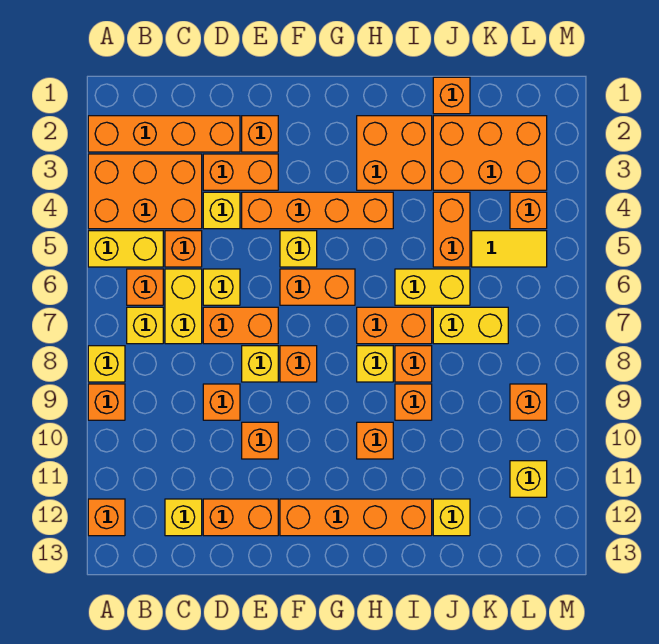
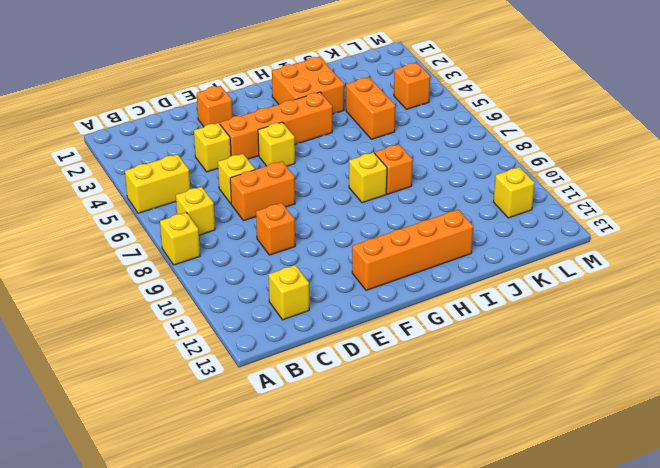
none -> orange 1x4 brick [88,116,240,152]
none -> orange 2x3 brick [88,154,202,229]
none -> orange 1x1 brick [88,384,125,420]
none -> orange 1x1 brick [88,499,125,536]

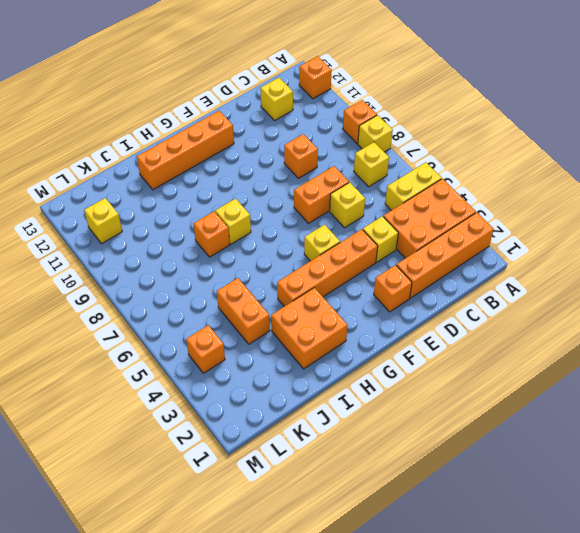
none -> orange 1x1 brick [127,269,163,305]
none -> orange 1x1 brick [165,231,202,267]
none -> yellow 1x2 brick [165,269,202,344]
none -> orange 1x2 brick [203,154,278,190]

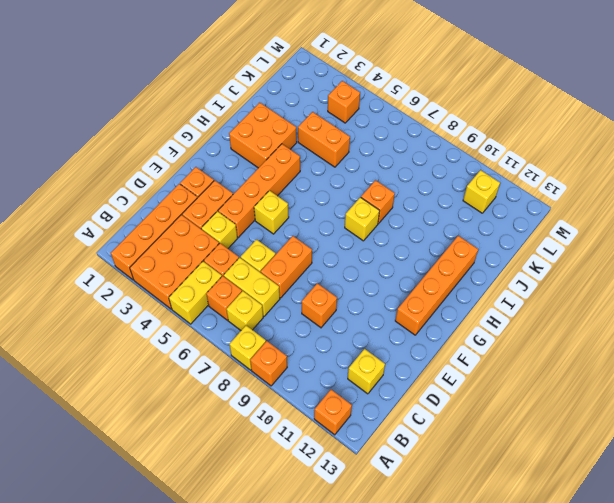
none -> orange 1x2 brick [203,499,278,536]
none -> yellow 1x1 brick [242,346,278,382]
none -> orange 1x1 brick [242,422,278,459]
none -> orange 1x2 brick [280,269,355,305]

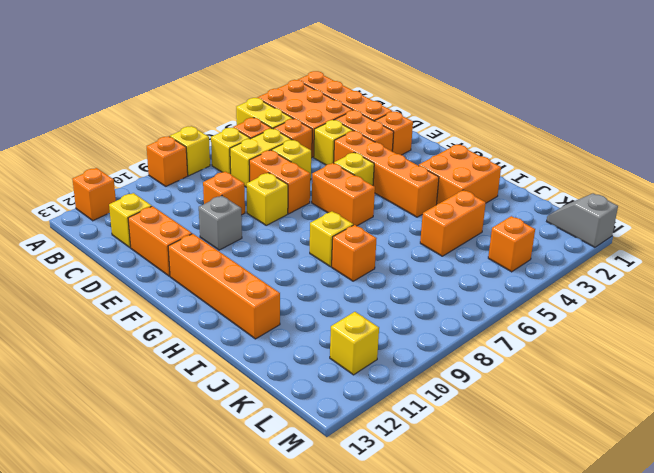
grey 1x1 brick [199,196,242,250] -> orange 1x1 brick [242,422,278,459]
grey 1x2 slope [547,193,618,247] -> none
none -> orange 1x1 brick [280,346,317,382]
none -> orange 1x2 brick [357,307,432,344]
none -> orange 1x1 brick [357,422,393,459]
none -> yellow 1x2 brick [395,269,470,305]

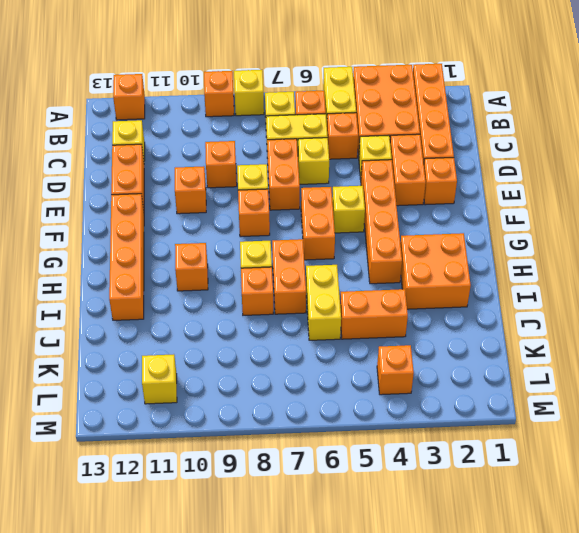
none -> orange 1x1 brick [395,384,432,420]
none -> orange 1x1 brick [433,77,470,114]
none -> orange 2x3 brick [433,116,547,190]
none -> yellow 1x2 brick [433,307,508,344]

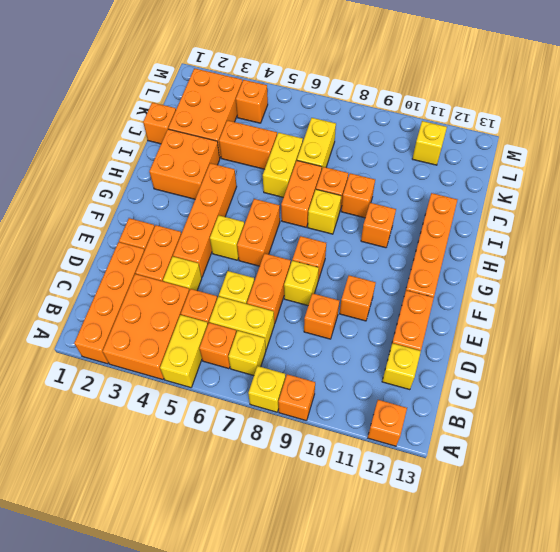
none -> yellow 1x1 brick [433,499,470,536]
none -> yellow 1x2 tile [472,231,547,267]
none -> orange 1x1 brick [510,384,547,420]

